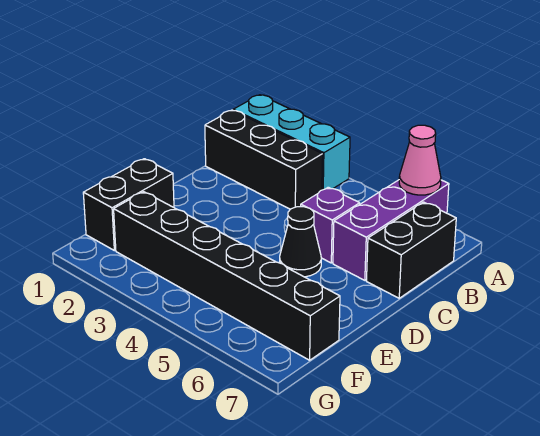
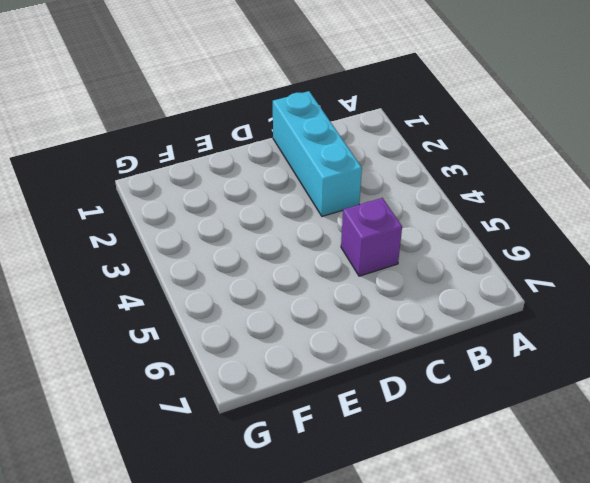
cyan 1x3 brick [273,91,362,216] -> cyan 1x3 brick moved to [233,95,350,190]
none -> purple 1x3 brick [333,180,449,280]
none -> black 1x3 brick [205,110,323,209]

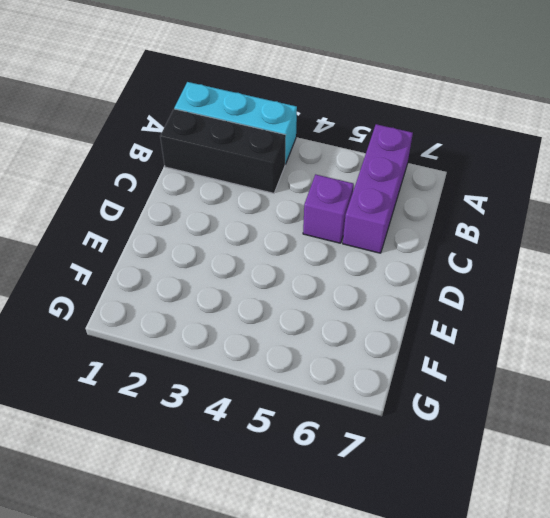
none -> black 1x2 brick [367,202,456,298]
none -> black 1x1 cone [280,207,321,277]

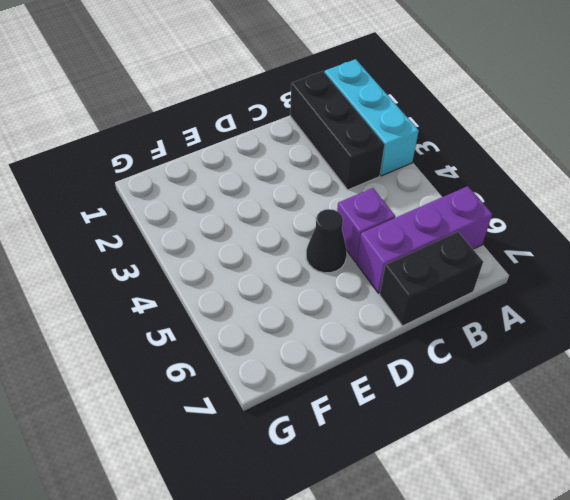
none -> black 1x2 brick [83,159,174,251]
none -> black 1x6 brick [114,192,340,360]

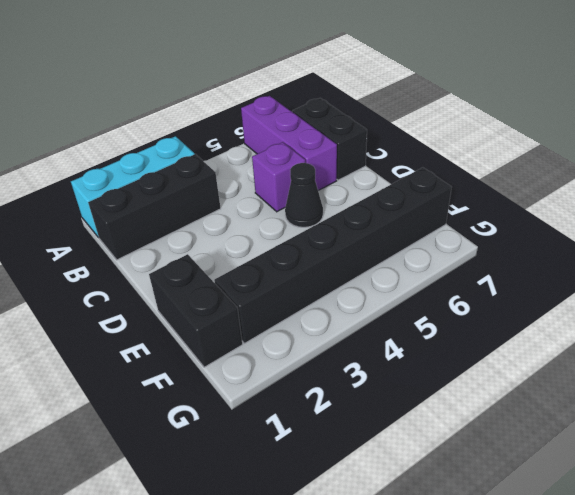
none -> pink 1x1 cone [399,125,441,195]

